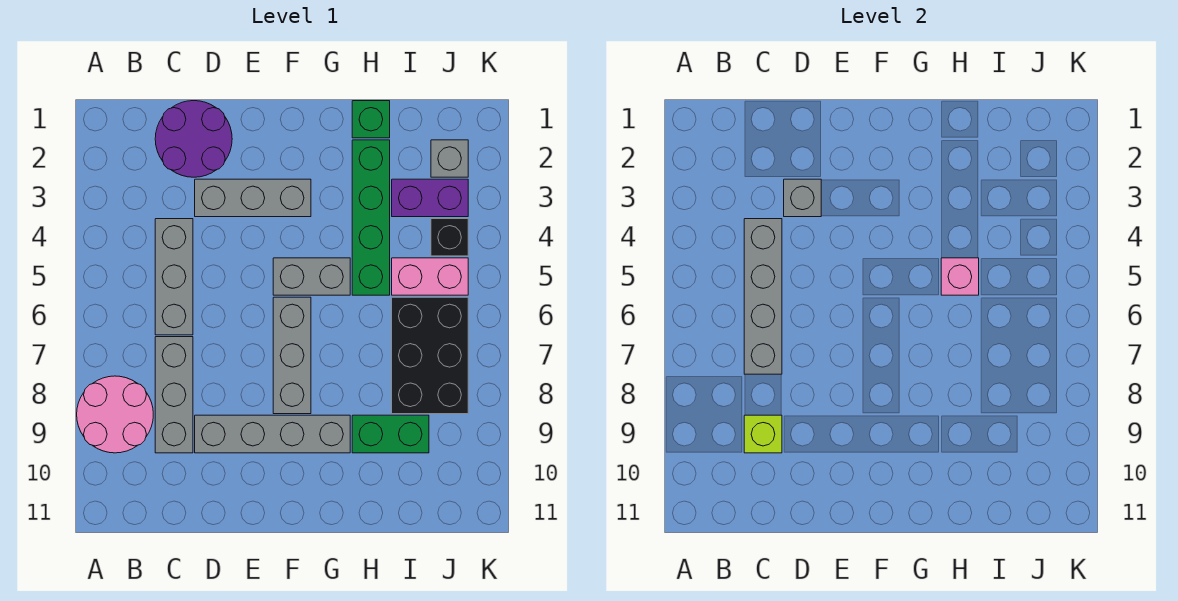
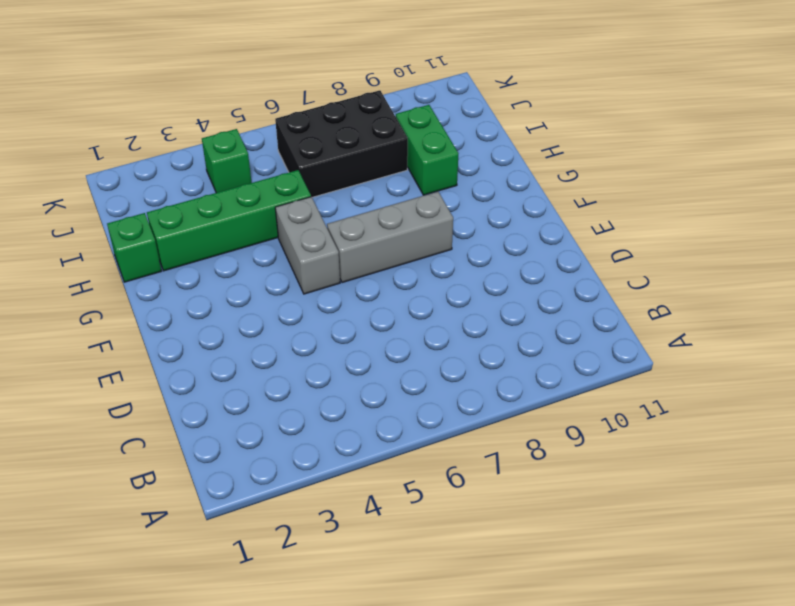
green 1x1 brick [202,129,252,193] -> black 1x1 brick [431,219,468,256]
none -> pink 2x2 round brick [77,376,153,453]
none -> purple 2x2 round brick [155,101,232,177]
none -> grey 1x3 brick [155,219,193,335]

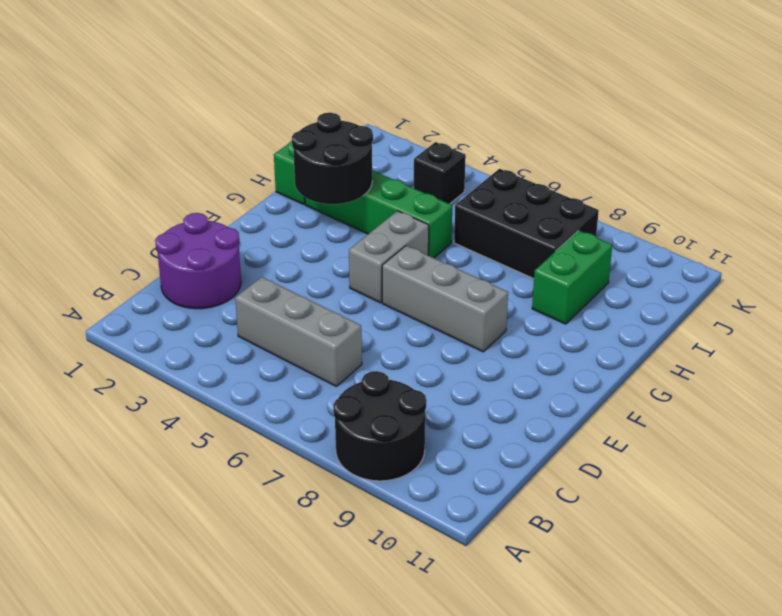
black 2x2 round brick [333,371,427,481] -> pink 2x2 round brick [77,376,153,453]
black 2x2 round brick [292,113,373,204] -> none
none -> grey 1x3 brick [155,337,193,453]
none -> grey 1x3 brick [195,179,311,217]
none -> grey 1x4 brick [195,415,350,453]

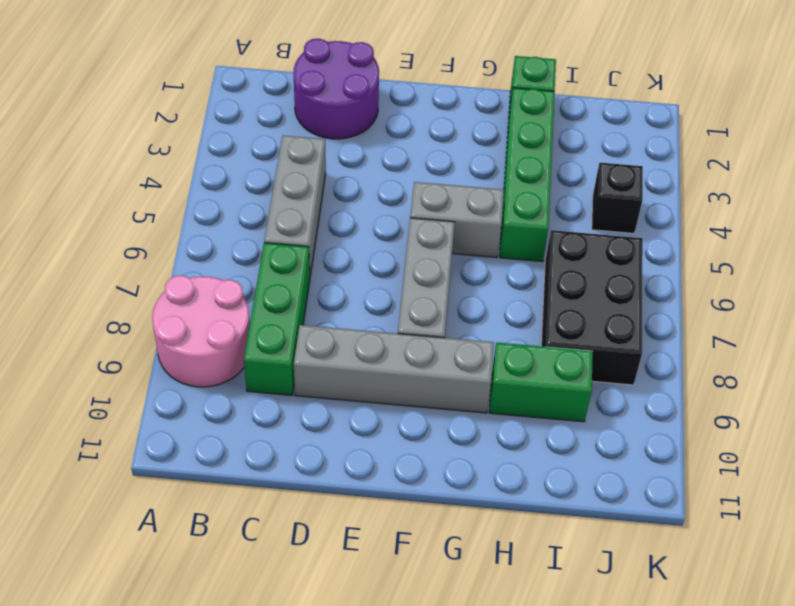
green 1x3 brick [244,243,310,395] -> grey 1x3 brick [155,337,193,453]
none -> grey 1x3 brick [195,179,311,217]
none -> purple 1x2 brick [392,179,468,217]
none -> pink 1x2 brick [392,258,468,295]

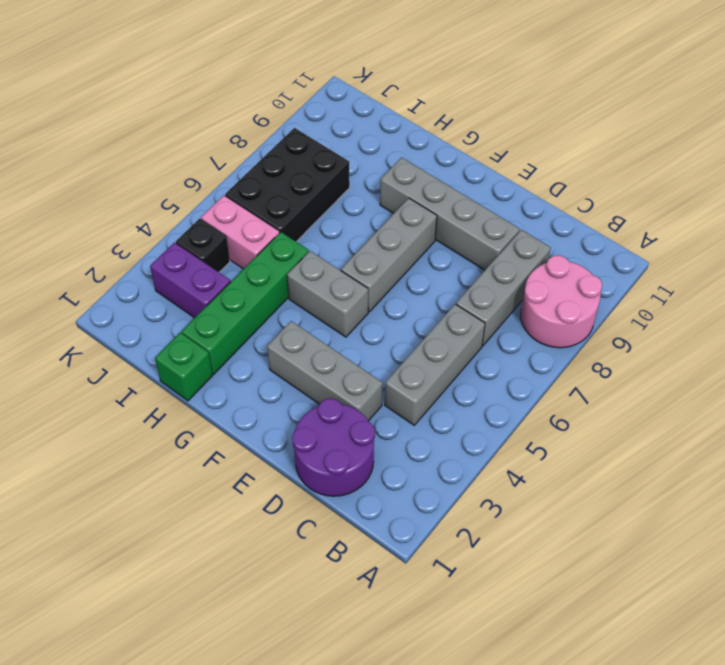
none -> green 1x2 brick [352,415,429,453]
none -> grey 1x1 brick [431,140,468,177]
none -> grey 1x4 brick [744,219,782,374]

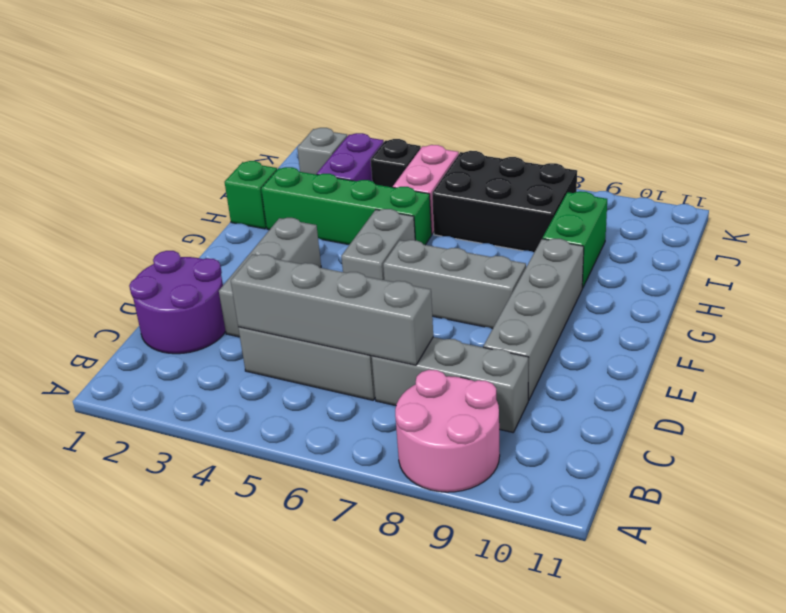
none -> lime 1x1 brick [744,415,782,453]
none -> grey 1x1 brick [784,179,821,217]
none -> pink 1x1 brick [941,258,979,295]

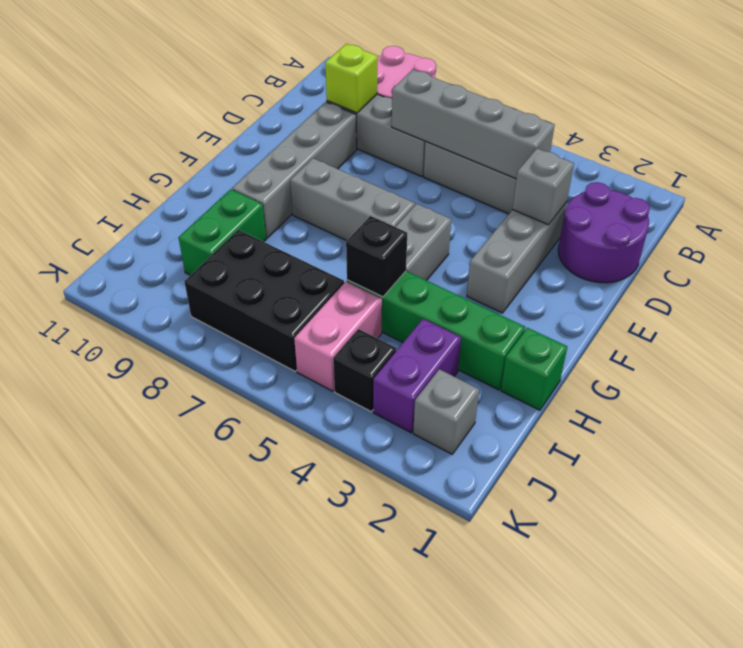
black 1x1 brick [346,216,407,297] -> pink 1x1 brick [941,258,979,295]

